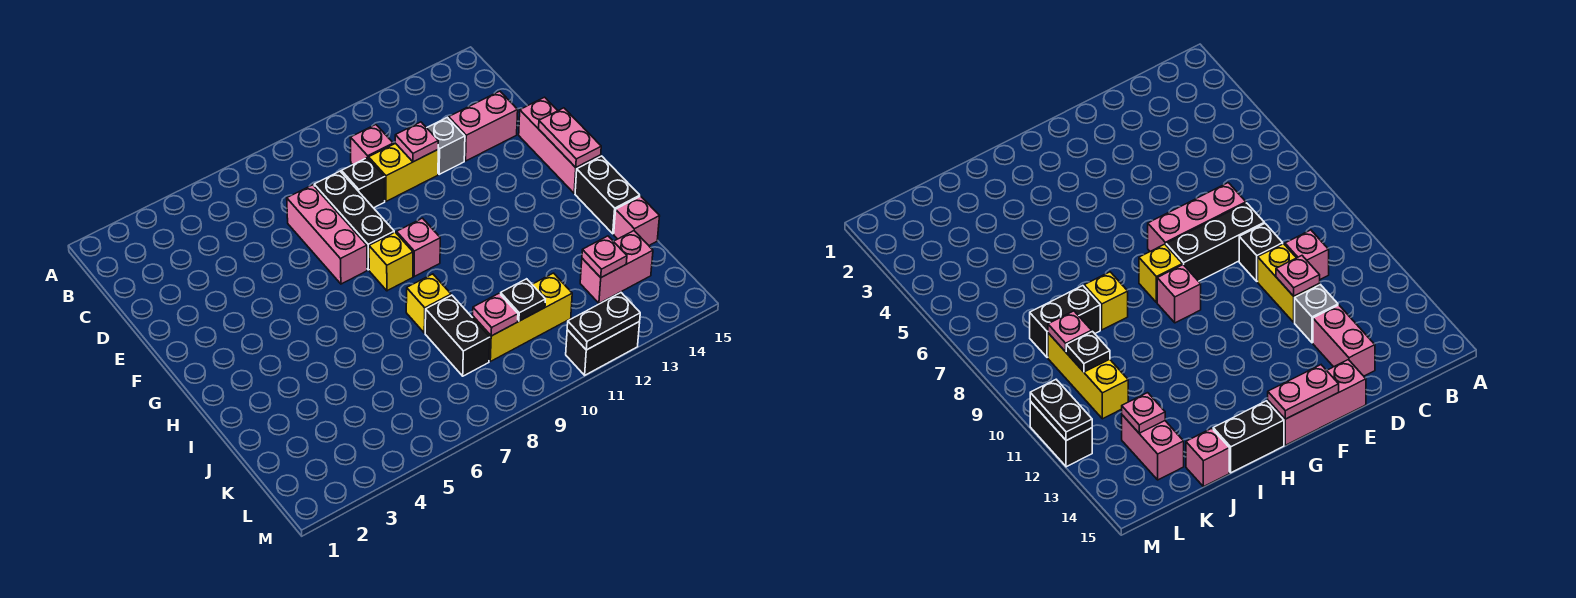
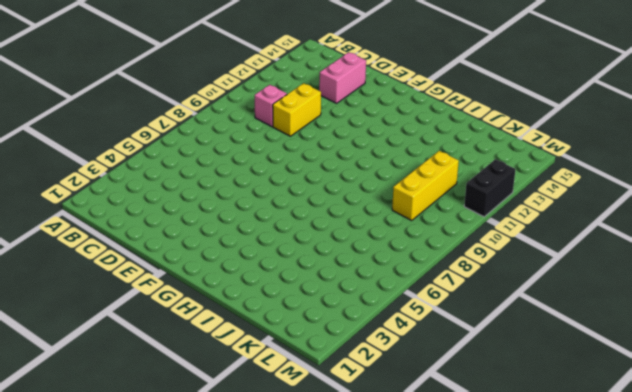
none -> pink 1x3 brick [287,185,367,284]
none -> black 1x3 brick [314,171,394,270]
none -> black 1x1 brick [341,158,385,208]

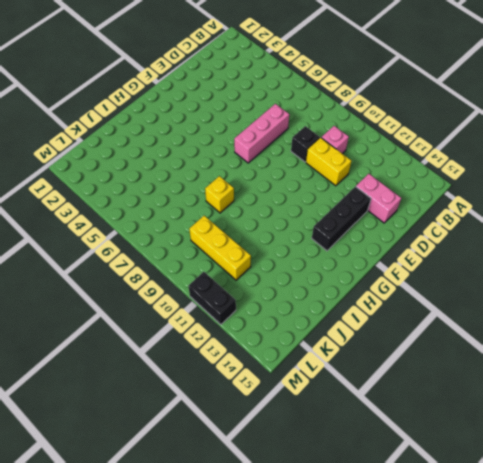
black 1x3 brick [312,187,371,251] -> black 1x3 brick moved to [314,171,394,270]
none -> grey 1x1 brick [427,117,465,174]
none -> pink 1x3 brick [519,97,601,193]
none -> yellow 1x1 brick [369,232,413,291]

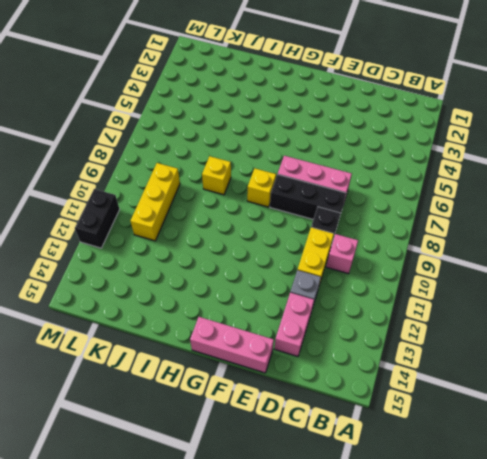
none -> pink 1x1 brick [397,218,440,276]
none -> black 1x2 brick [575,156,640,234]
none -> black 1x2 brick [425,295,490,376]

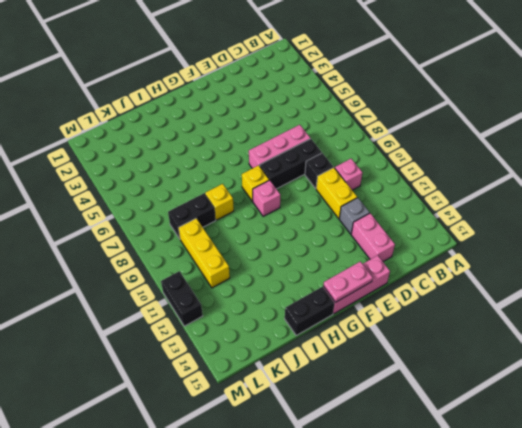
none -> pink 1x1 brick [614,196,660,245]
none -> pink 1x2 brick [580,231,653,303]
none -> pink 1x1 plate [395,122,438,162]

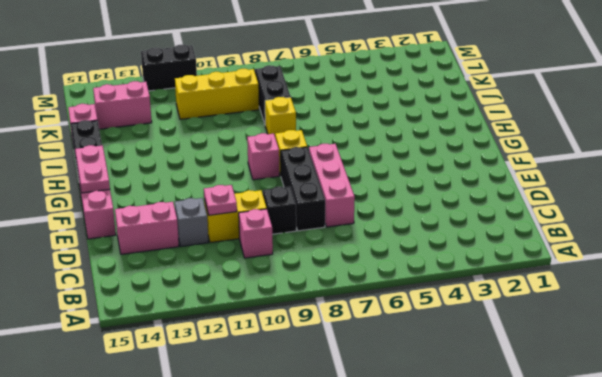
none -> pink 1x1 plate [473,293,518,336]
none -> black 1x1 plate [500,279,545,321]
none -> pink 1x1 plate [582,236,627,278]

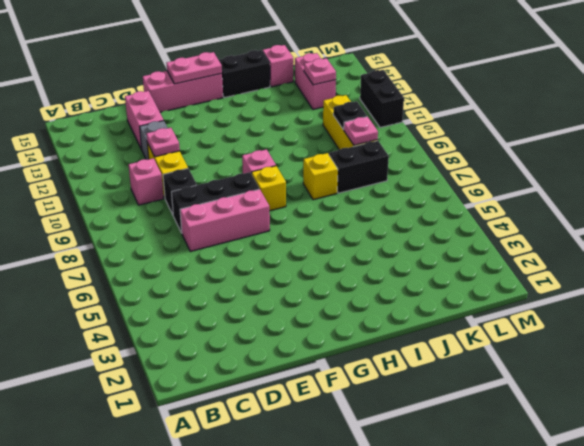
none -> black 1x2 plate [567,293,640,350]

